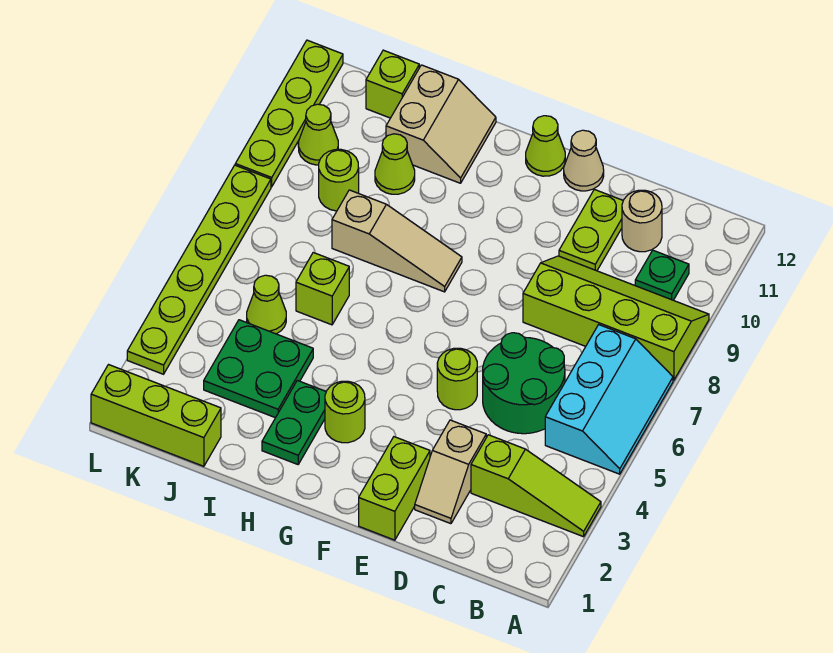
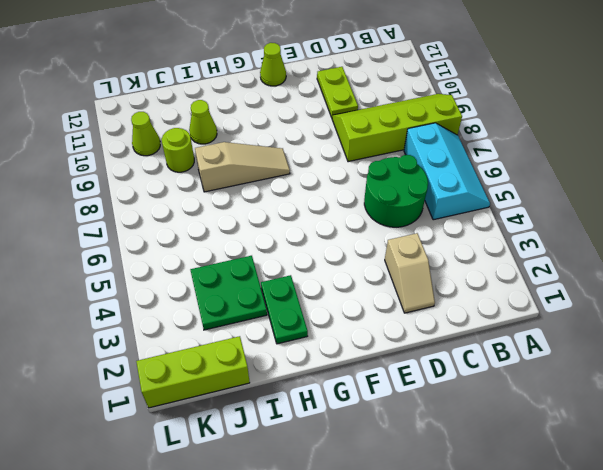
none -> lime 1x3 slope [471,435,601,537]
none -> green 1x1 plate [635,250,689,300]
none -> tan 1x1 round brick [622,190,662,252]

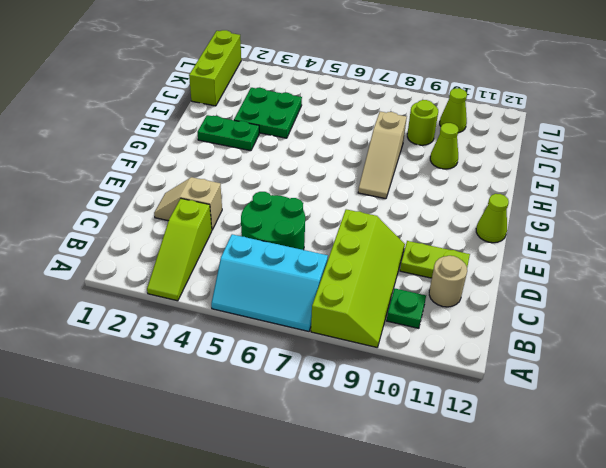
none -> lime 1x2 brick [359,437,430,540]
none -> lime 1x1 round brick [437,348,477,410]
none -> tan 1x1 cone [564,130,604,191]

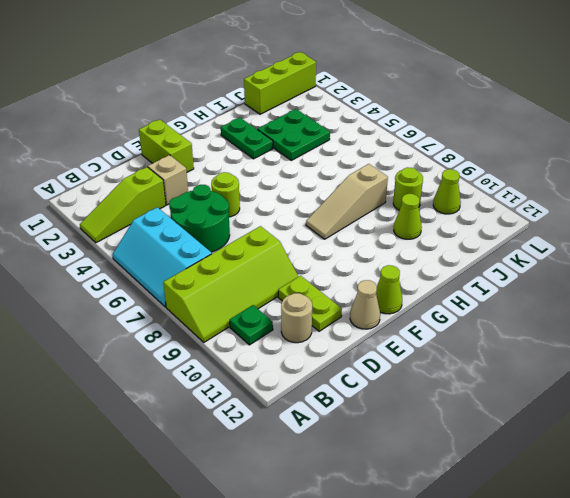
none -> lime 1x1 round brick [325,381,365,443]
none -> tan 2x2 slope [386,65,496,183]
none -> lime 1x1 brick [296,253,349,325]

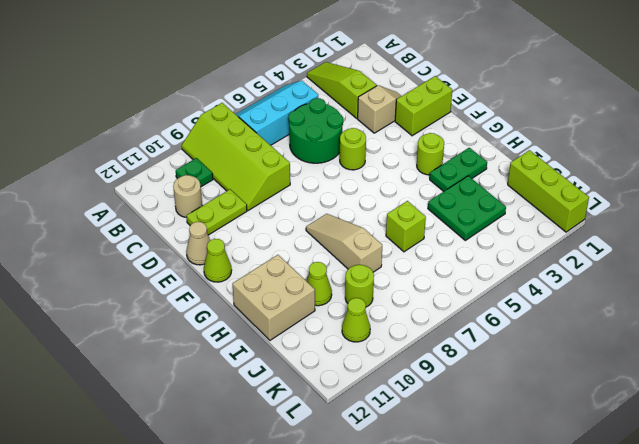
tan 2x2 brick [233,255,315,340] -> tan 2x2 slope [386,65,496,183]
none -> lime 1x1 cone [247,275,286,334]
none -> lime 1x1 brick [366,50,419,118]
none -> lime 1x6 plate [127,165,271,374]

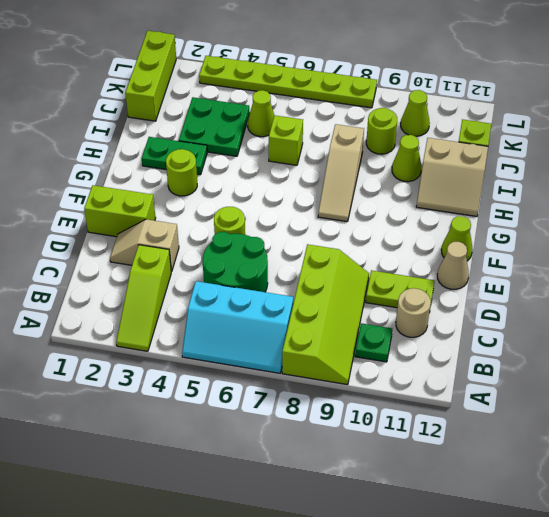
none -> lime 1x4 plate [235,40,343,187]

